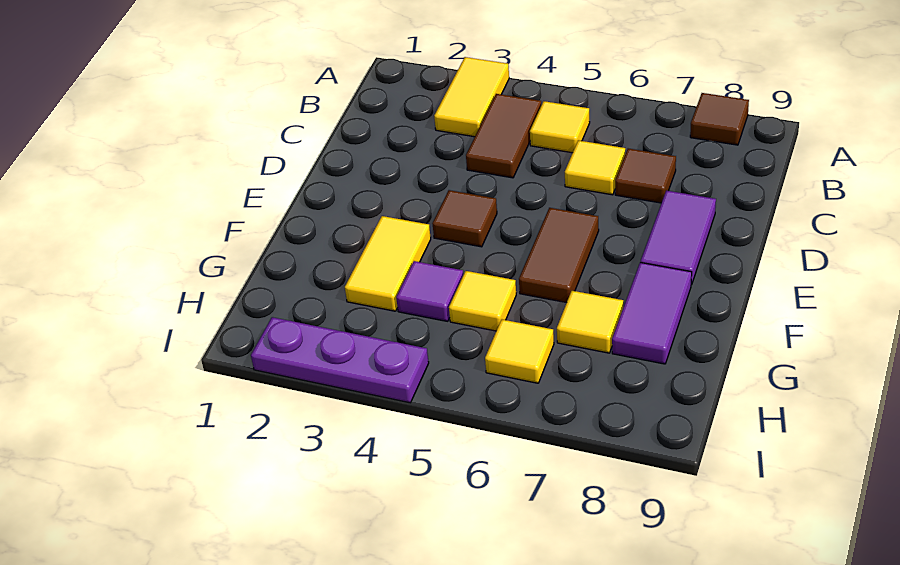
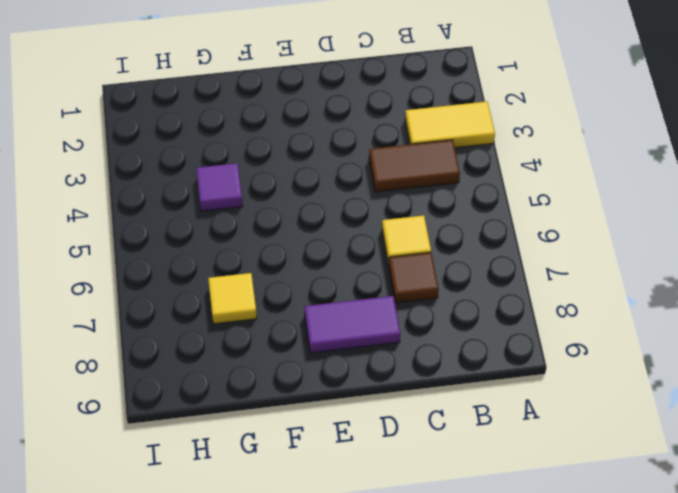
none -> brown 1x1 tile [690,93,749,145]
none -> yellow 1x1 tile [530,101,590,153]
none -> brown 1x1 tile [432,190,497,247]

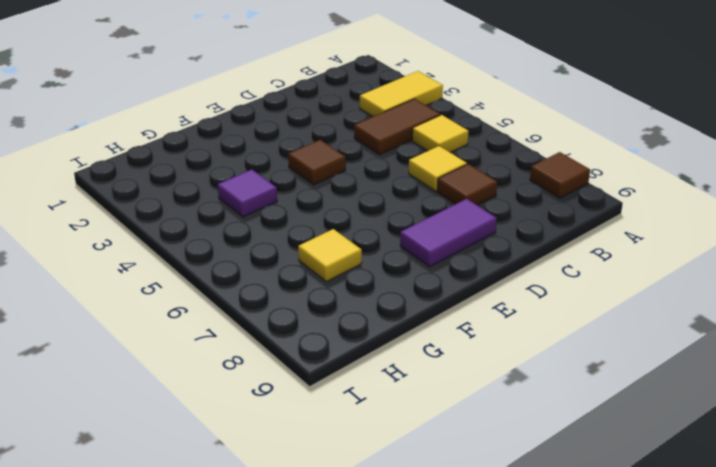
none -> brown 1x2 tile [519,208,599,303]
none -> yellow 1x2 tile [345,216,431,311]
none -> purple 1x2 tile [612,262,692,364]

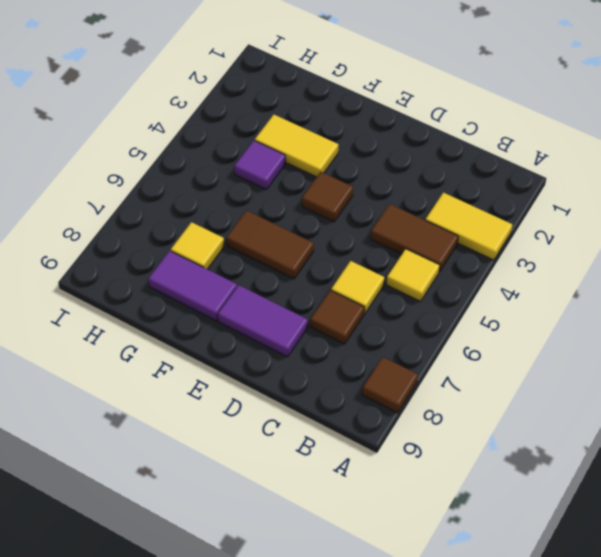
none -> yellow 1x1 tile [449,271,516,331]
none -> yellow 1x1 tile [485,320,554,383]
none -> purple 1x3 plate [251,317,429,403]

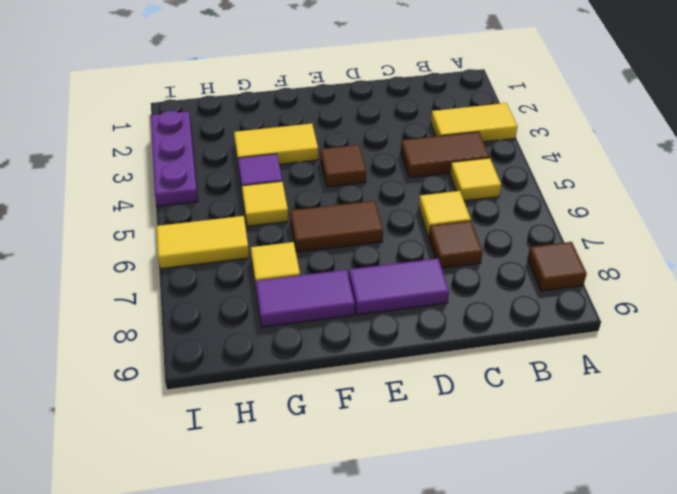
yellow 1x2 tile [156,216,249,269] -> yellow 1x1 tile [485,320,554,383]

